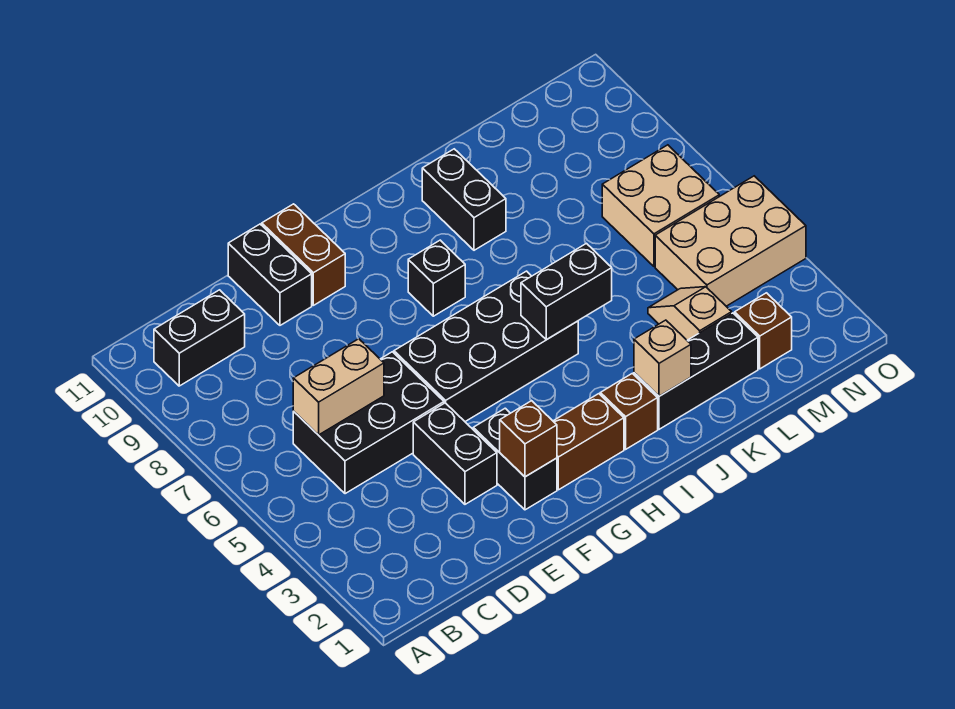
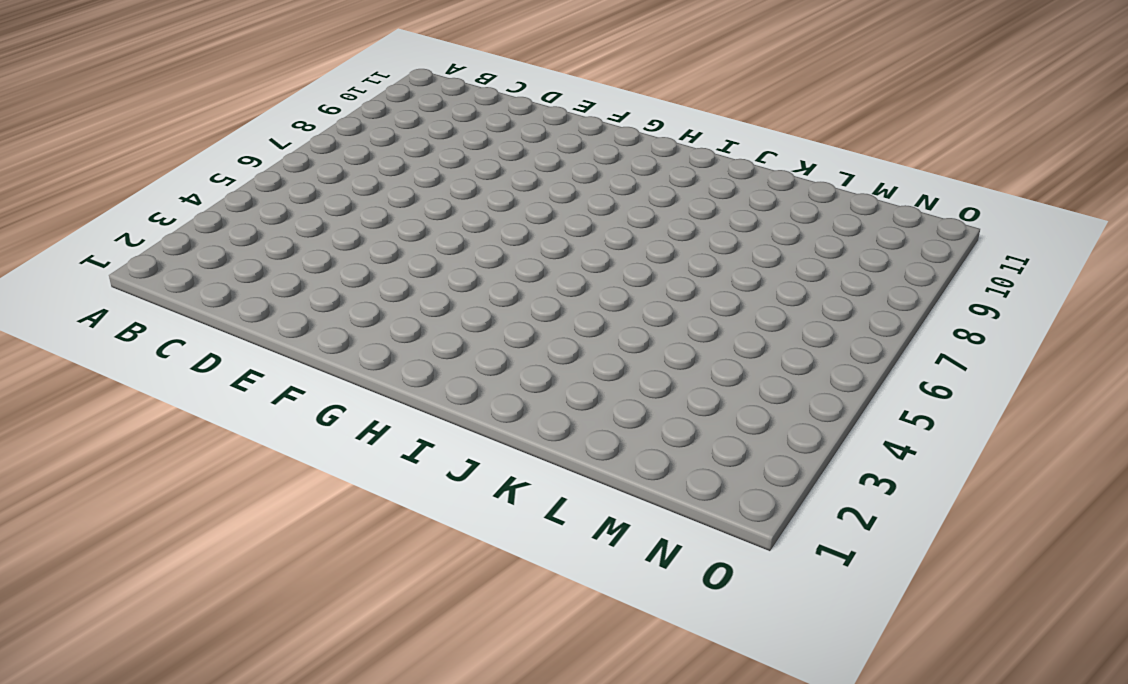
none -> black 1x2 brick [154,290,245,386]
none -> black 2x3 brick [293,352,444,494]
none -> black 1x2 brick [413,403,497,504]

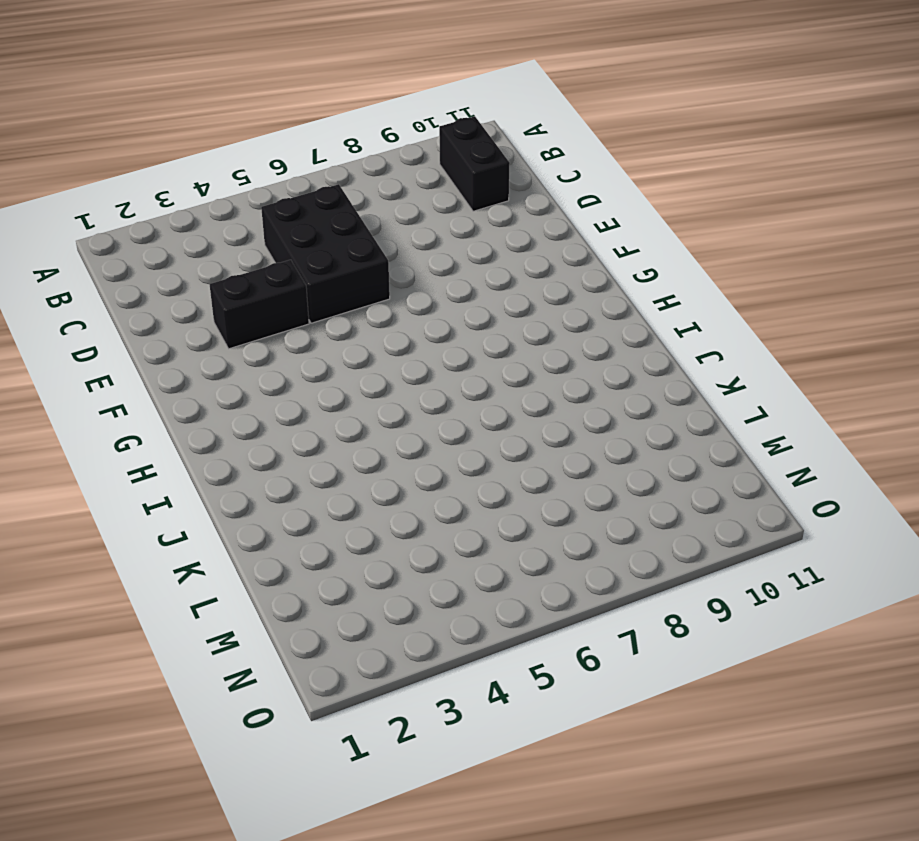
none -> black 1x2 brick [228,224,312,325]
none -> black 1x2 brick [473,408,557,510]
none -> black 2x4 brick [394,271,578,422]

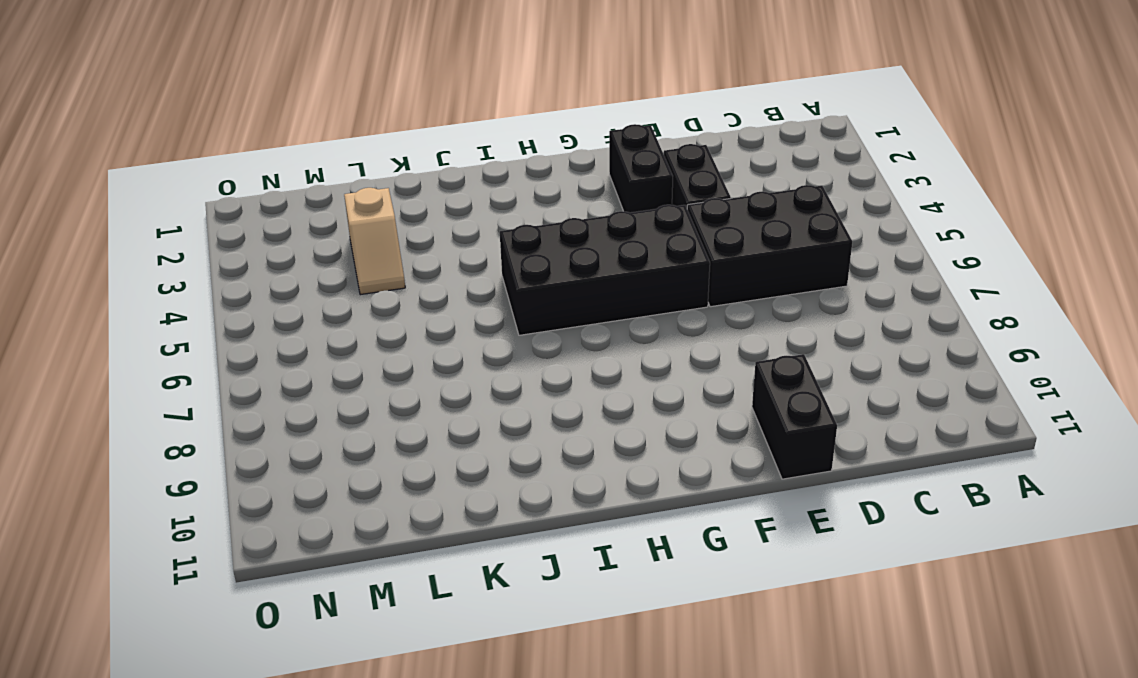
none -> black 1x2 brick [154,290,245,386]
none -> brown 1x2 brick [262,204,345,305]
none -> brown 1x2 brick [553,394,624,490]

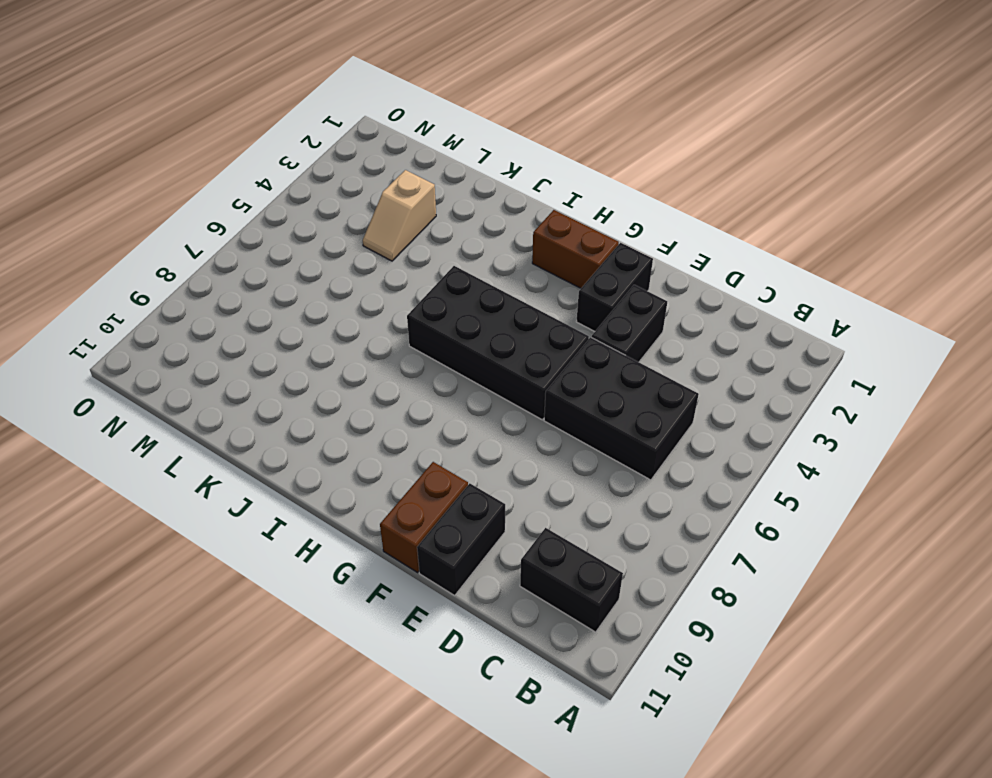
none -> black 1x1 brick [408,240,465,316]
none -> brown 1x1 brick [600,373,658,449]
none -> black 1x3 brick [634,313,758,429]

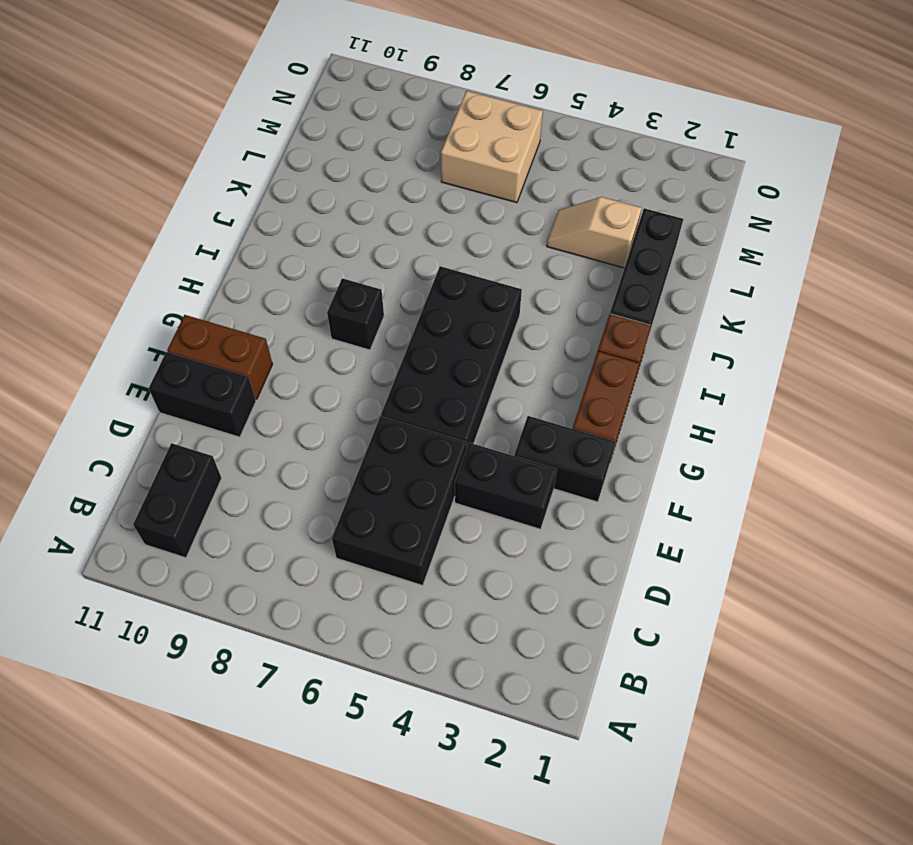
none -> black 1x2 brick [422,149,506,250]
none -> brown 1x1 brick [735,293,792,369]
none -> tan 2x3 brick [655,176,806,306]

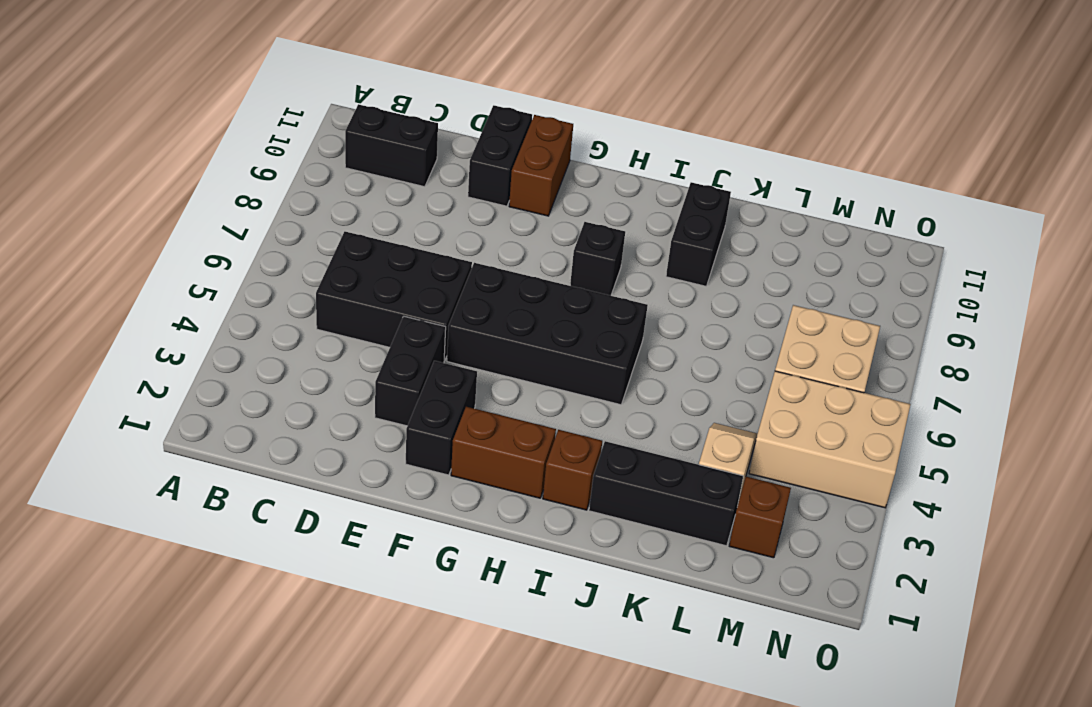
none -> tan 1x2 brick [293,339,384,435]
none -> brown 1x1 brick [500,401,557,477]
none -> black 1x2 brick [521,244,612,340]

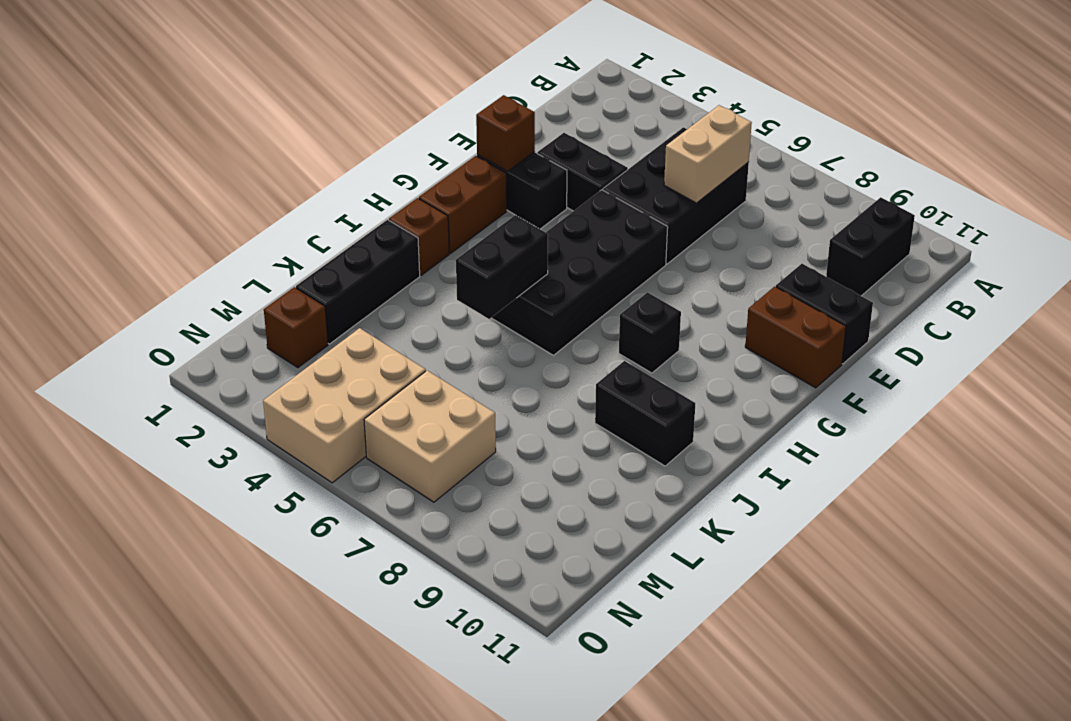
none -> tan 1x2 slope [648,287,732,340]
none -> tan 1x1 brick [634,320,691,396]

